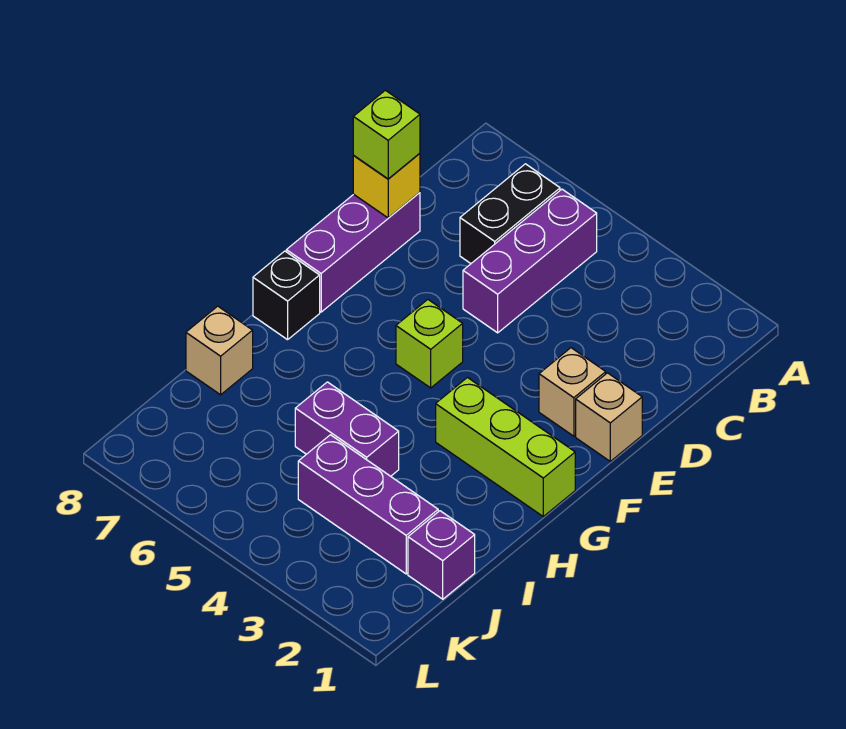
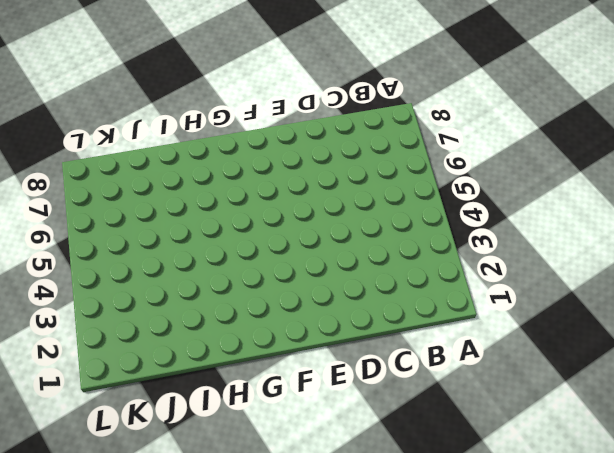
none -> purple 1x3 brick [463,189,597,333]
none -> black 1x2 brick [460,164,560,263]
none -> purple 1x3 brick [286,192,420,312]

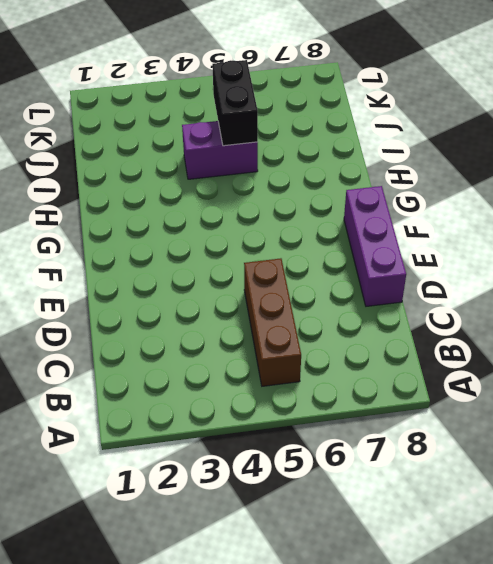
brown 1x3 brick [244,258,301,386] -> purple 1x3 brick [463,189,597,333]
black 1x2 brick [212,60,258,146] -> black 1x2 brick moved to [460,164,560,263]
none -> tan 1x1 brick [576,373,642,461]
none -> tan 1x1 brick [539,348,606,436]
none -> lime 1x1 brick [396,300,463,388]

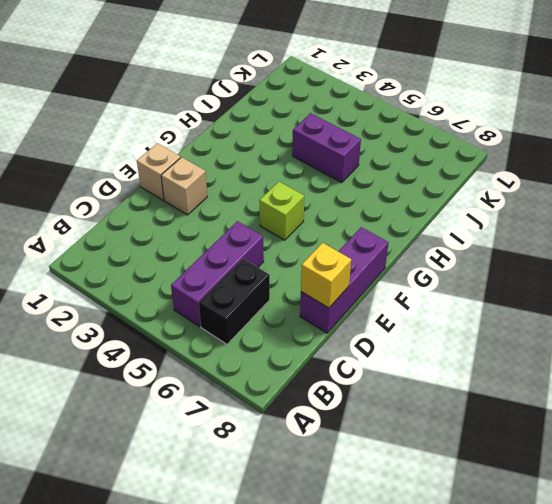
none -> lime 1x3 brick [436,378,575,516]
none -> black 1x1 brick [253,251,320,340]
none -> tan 1x1 brick [186,306,253,395]

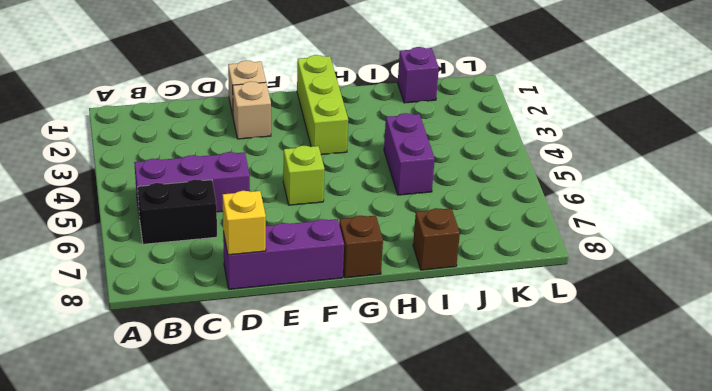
brown 1x1 brick [339,216,383,278] -> black 1x1 brick [253,251,320,340]
brown 1x1 brick [413,208,460,270] -> tan 1x1 brick [186,306,253,395]
none -> purple 1x3 brick [298,435,438,574]
none -> lime 1x1 brick [353,90,420,179]

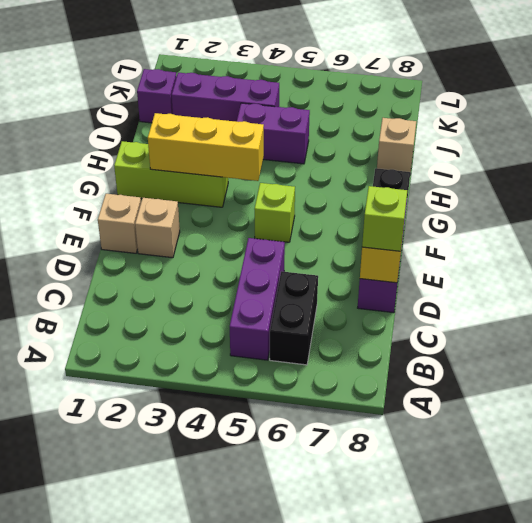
yellow 1x3 brick [148,113,264,181] -> none

